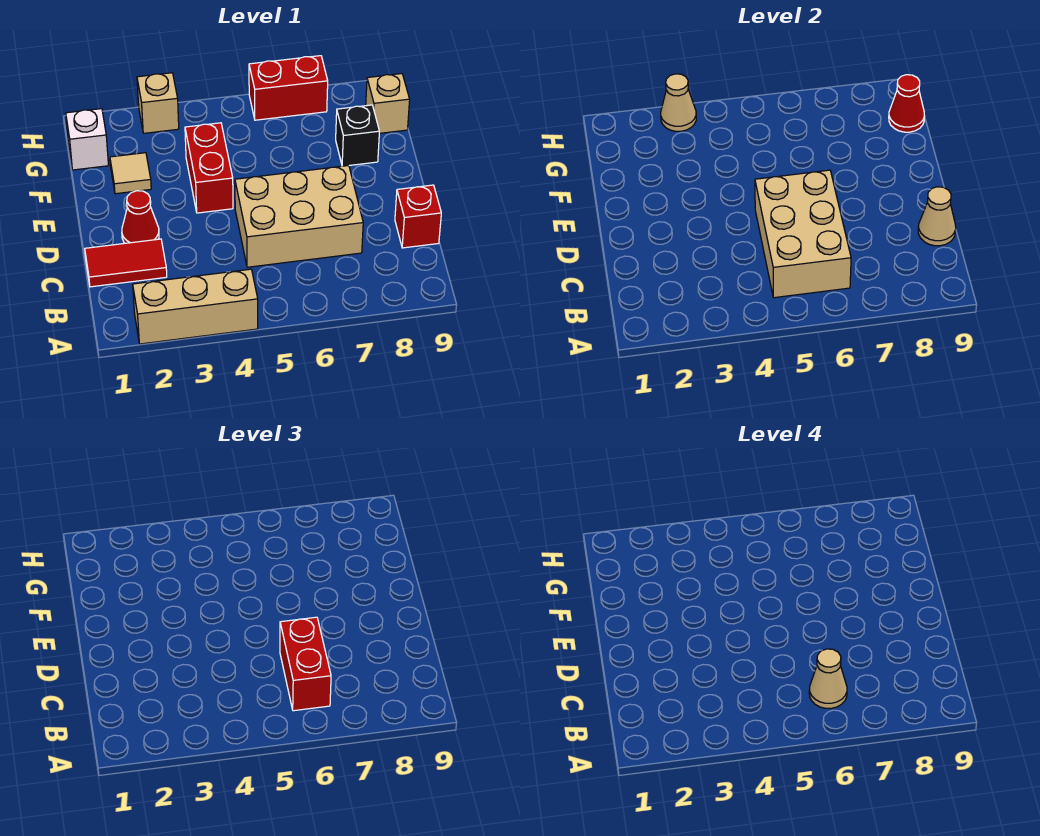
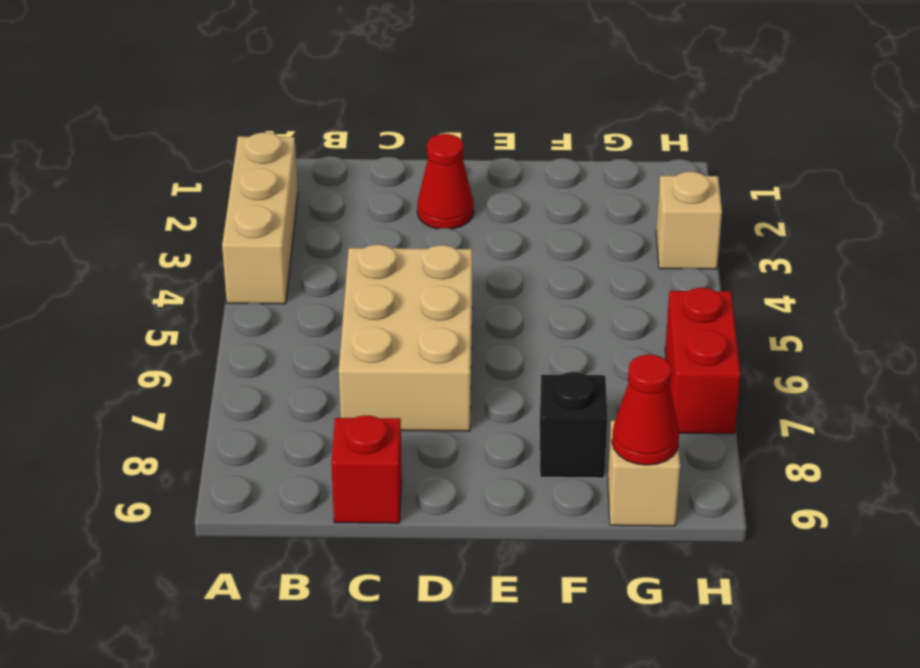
none -> red 1x2 tile [85,239,167,287]
none -> red 1x2 brick [185,123,233,213]
none -> tan 1x1 tile [110,153,151,194]

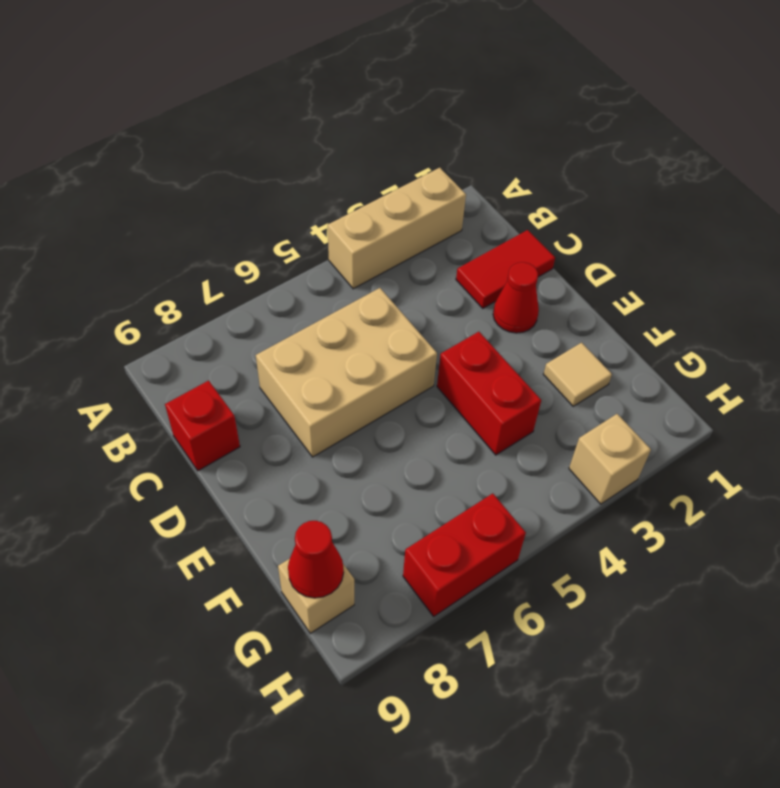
none -> black 1x1 brick [336,105,379,166]
none -> white 1x1 brick [66,109,108,170]
none -> tan 2x3 brick [755,170,851,298]

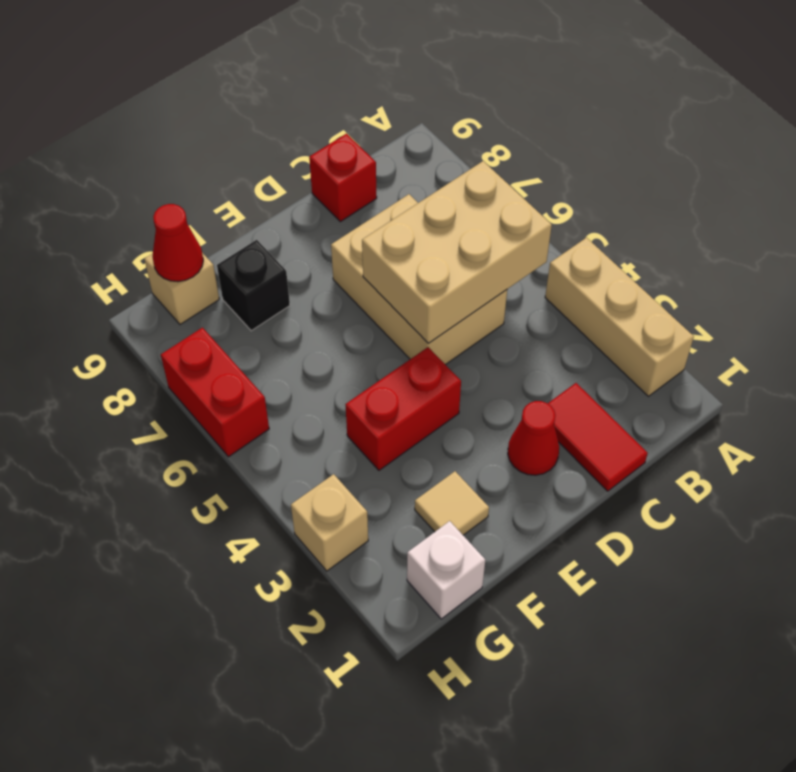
none -> tan 1x1 cone [918,187,956,246]
none -> tan 1x1 cone [661,74,696,131]
none -> red 1x2 brick [280,617,331,711]

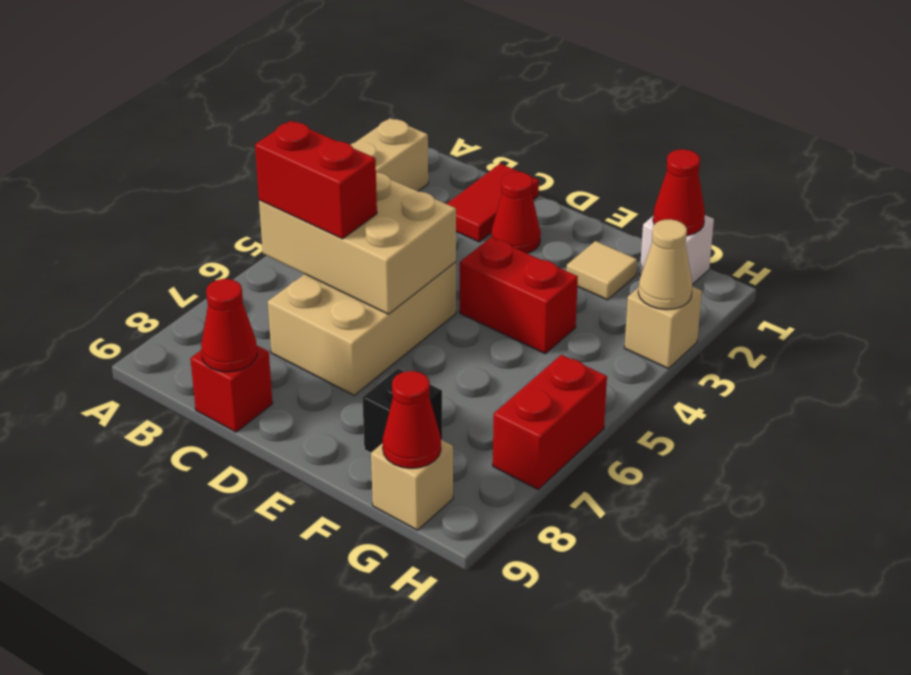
red 1x1 cone [201,279,257,372] -> tan 1x1 cone [918,187,956,246]
red 1x1 cone [653,149,705,236] -> none
none -> tan 1x1 cone [809,649,847,708]

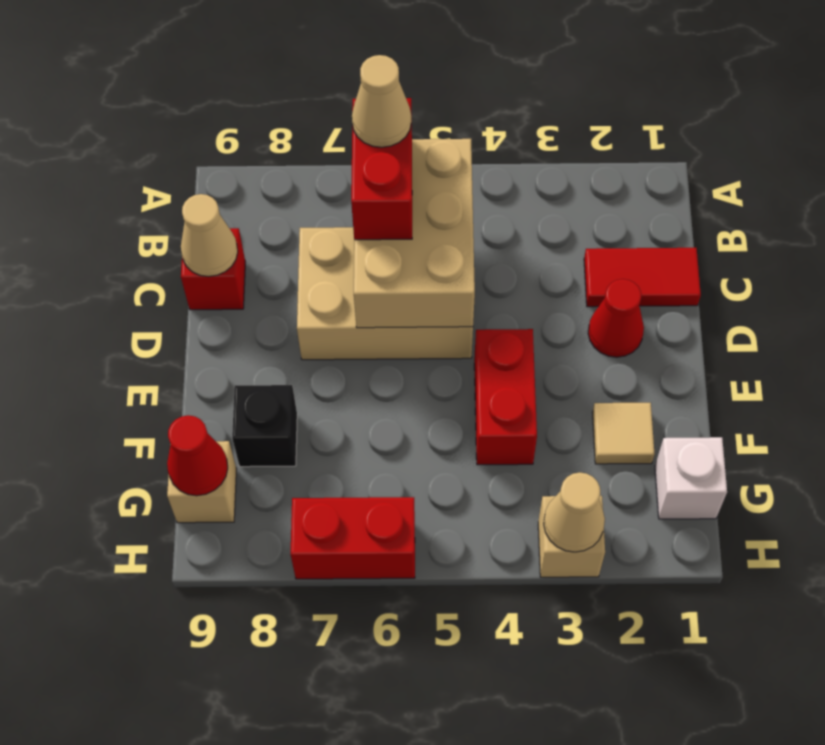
none -> tan 1x3 brick [133,269,258,344]

